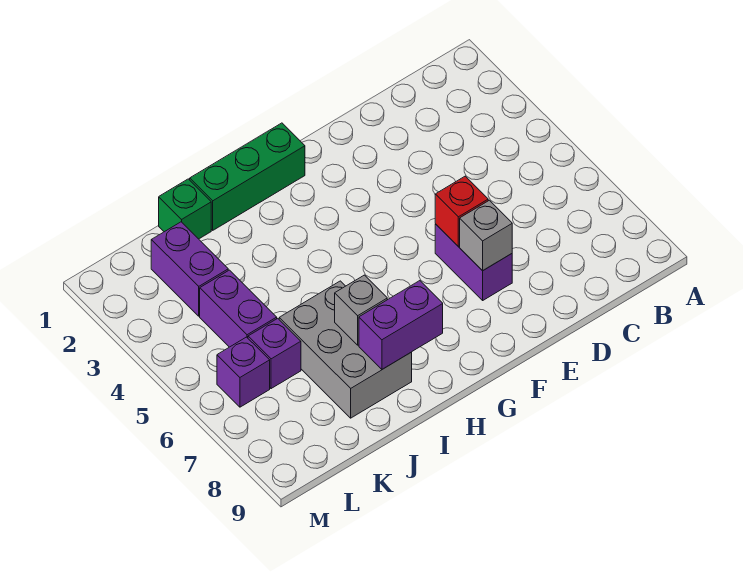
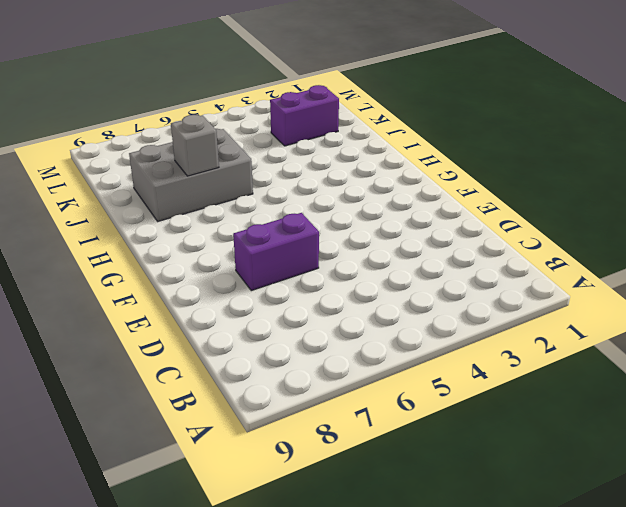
none -> green 1x3 brick [190,123,305,230]
none -> green 1x1 brick [159,179,211,239]
none -> purple 1x2 brick [200,270,277,347]

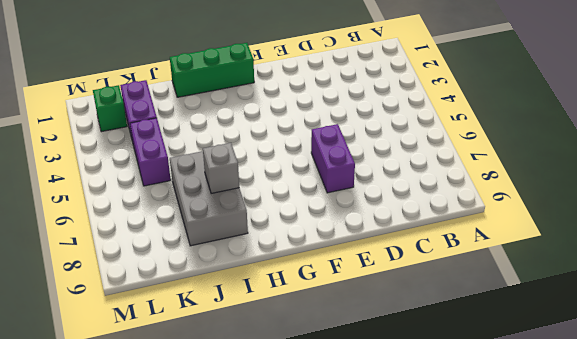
green 1x1 brick [93,85,127,132] -> green 1x1 brick moved to [159,179,211,239]
none -> purple 1x1 brick [248,318,301,389]
none -> purple 1x1 brick [217,337,270,407]
none -> red 1x1 brick [435,176,488,246]

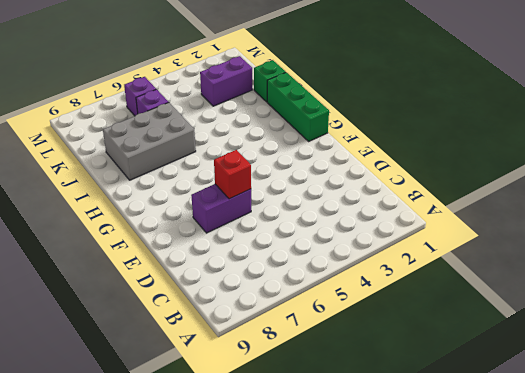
none -> purple 1x2 brick [200,270,277,347]
none -> grey 1x1 brick [460,200,512,271]
none -> purple 1x2 brick [359,281,443,369]

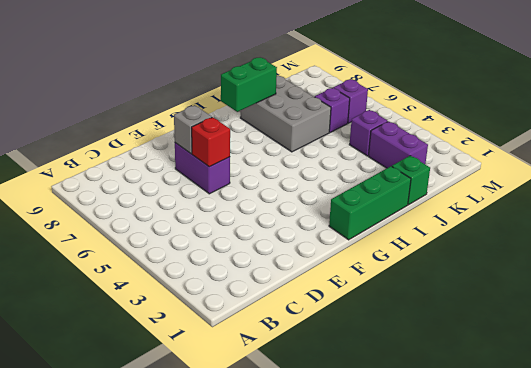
green 1x2 brick [221,58,277,112] -> purple 1x2 brick [359,281,443,369]
purple 1x1 brick [349,110,388,156] -> purple 1x2 brick [200,270,277,347]
none -> grey 1x1 brick [335,275,387,345]

